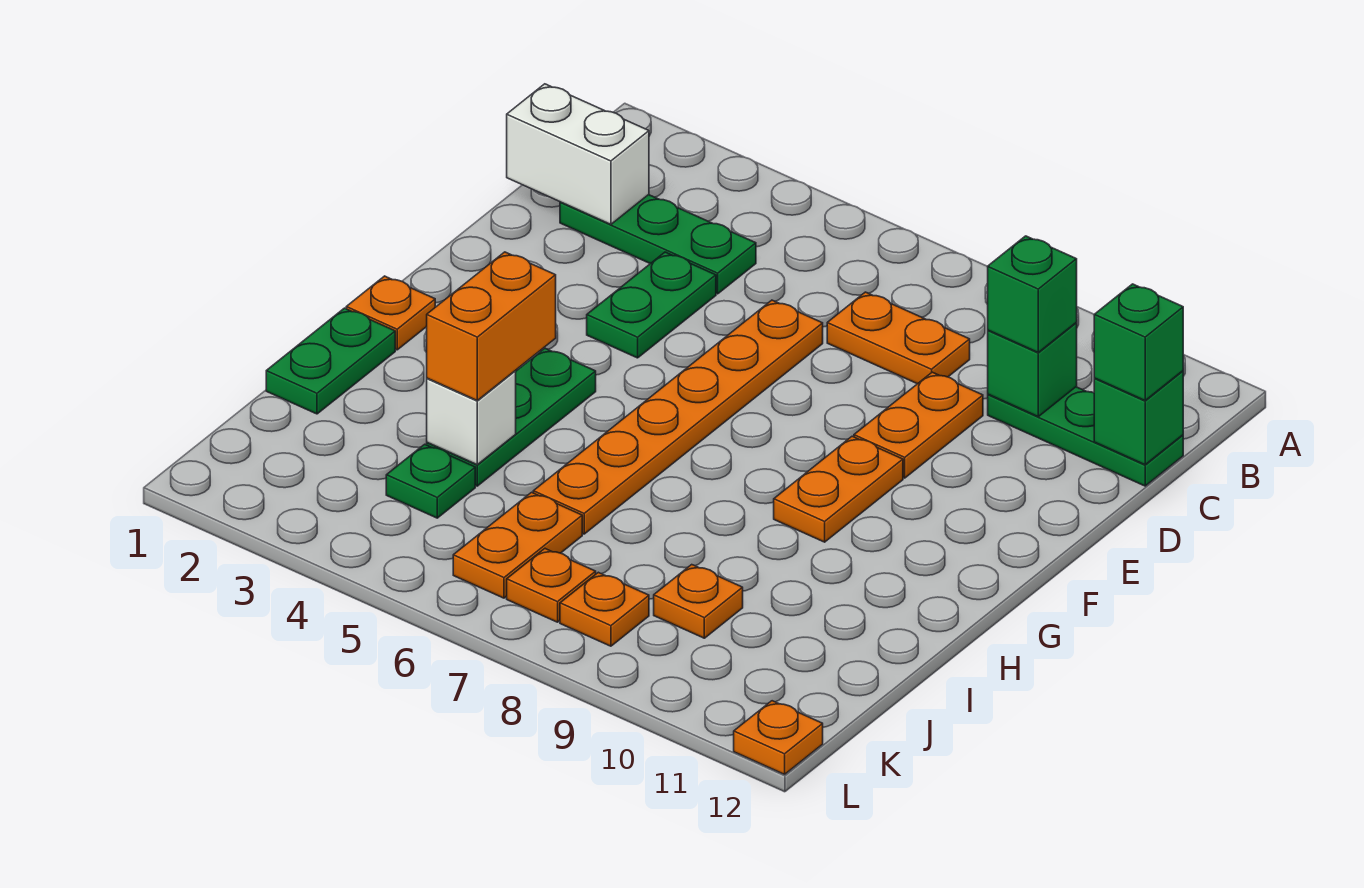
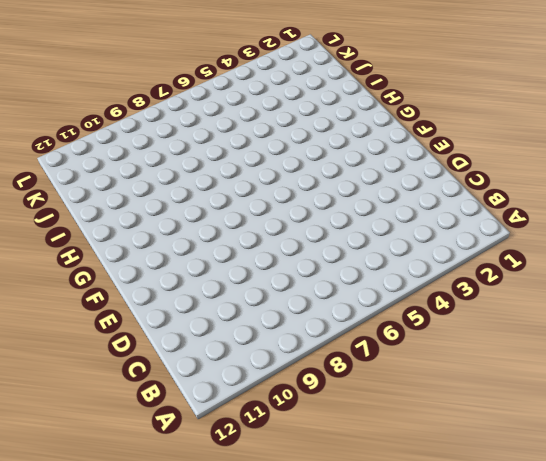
none -> green 1x3 plate [560,195,756,294]
none -> orange 1x2 plate [827,292,970,384]
none -> green 1x3 plate [988,387,1183,486]

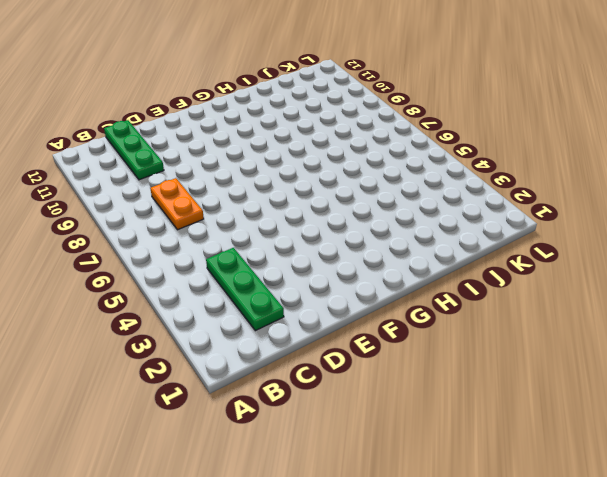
none -> green 1x2 plate [587,252,716,358]
none -> orange 1x6 plate [533,300,823,534]
none -> orange 1x2 plate [854,372,983,478]

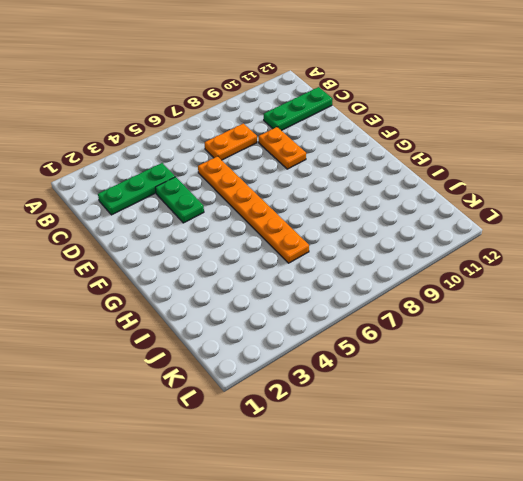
none -> orange 1x2 plate [774,436,903,542]
none -> orange 1x1 plate [346,276,435,350]
none -> green 1x3 plate [427,348,596,486]

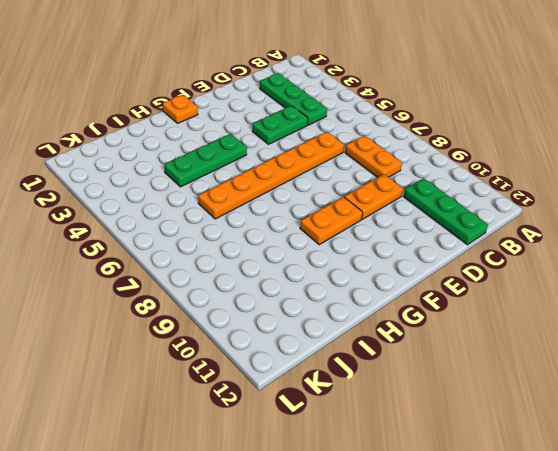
none -> green 1x2 plate [266,308,395,414]
none -> green 1x1 plate [386,444,475,518]
none -> orange 1x2 plate [453,492,582,598]

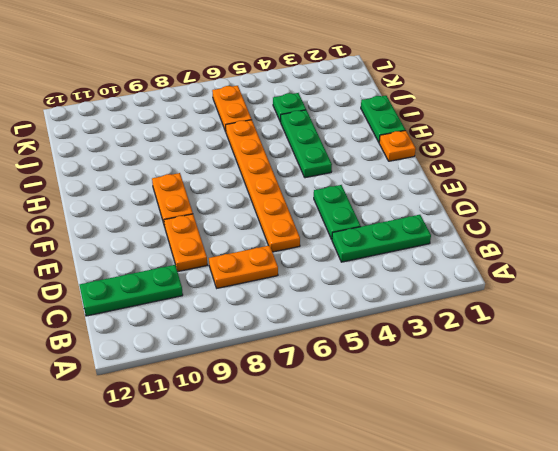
none -> orange 1x1 plate [654,565,743,638]
none -> orange 1x1 plate [507,549,596,622]
none -> orange 1x1 plate [560,572,649,646]

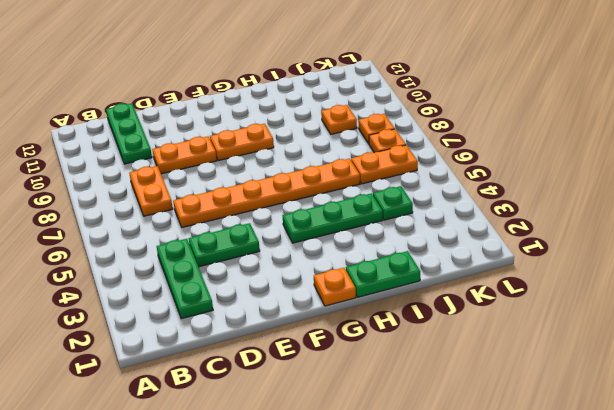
none -> orange 1x1 plate [734,701,823,774]
none -> white 1x2 brick [507,84,649,224]
none -> green 1x1 brick [988,323,1077,416]

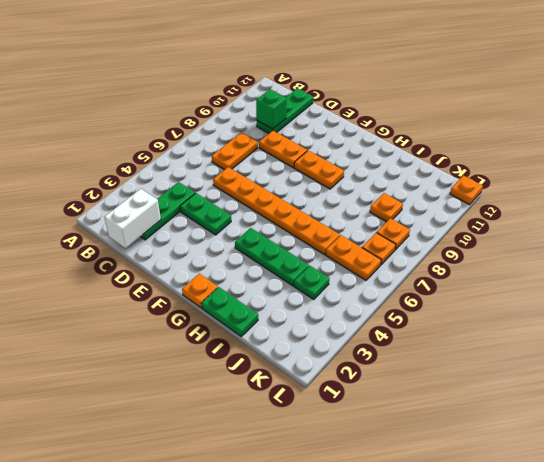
none -> green 1x1 brick [1094,371,1183,465]
none -> white 1x1 brick [427,371,516,465]
none -> green 1x1 brick [988,236,1077,352]

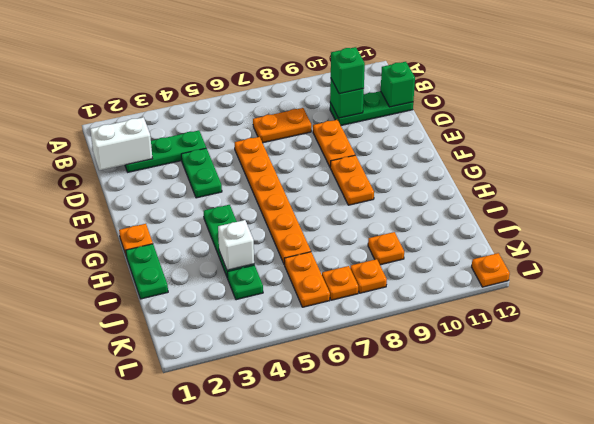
none -> green 1x1 brick [1094,284,1183,400]
none -> orange 1x2 brick [427,252,556,400]

